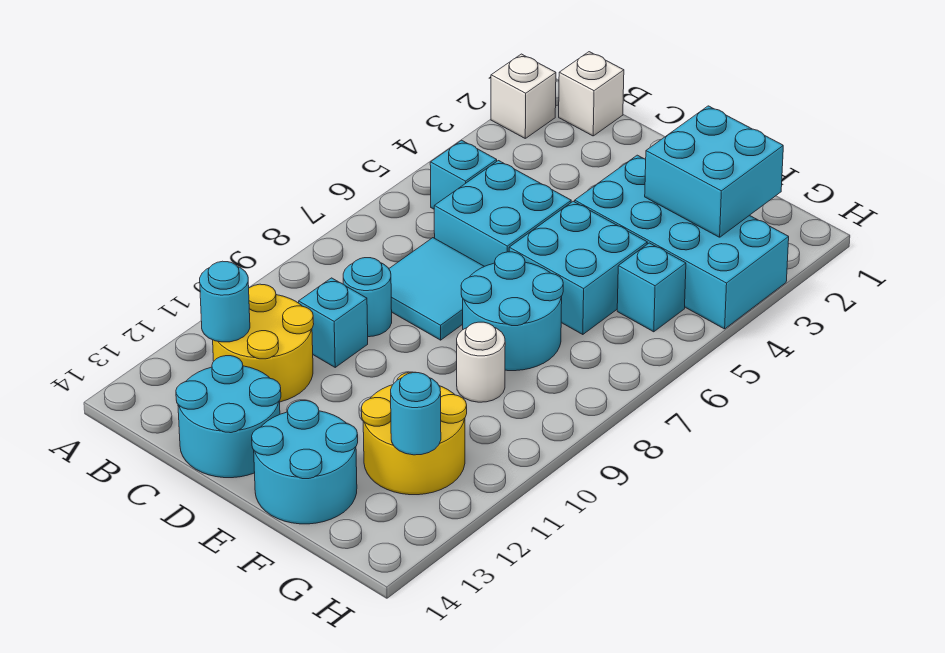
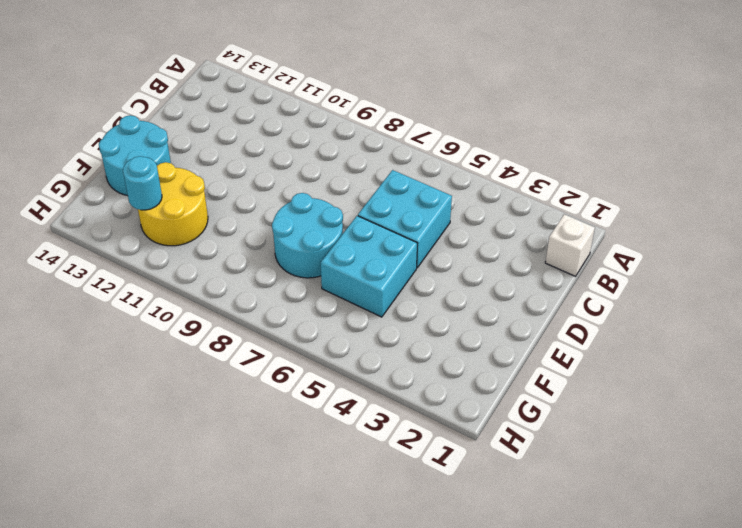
none -> white 1x1 brick [491,54,556,138]
none -> cyan 1x1 brick [430,140,497,209]
none -> yellow 2x2 round brick [213,284,314,402]

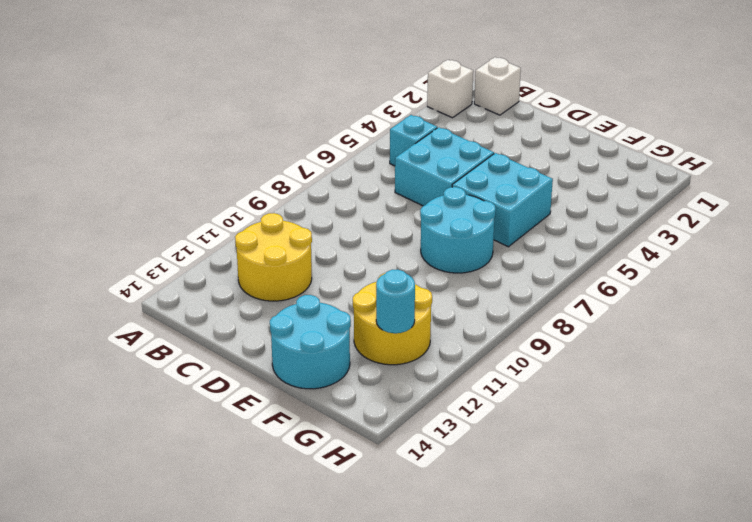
none -> cyan 2x2 tile [389,238,484,340]
none -> cyan 1x1 round brick [343,258,392,337]
none -> cyan 1x1 brick [299,278,368,367]

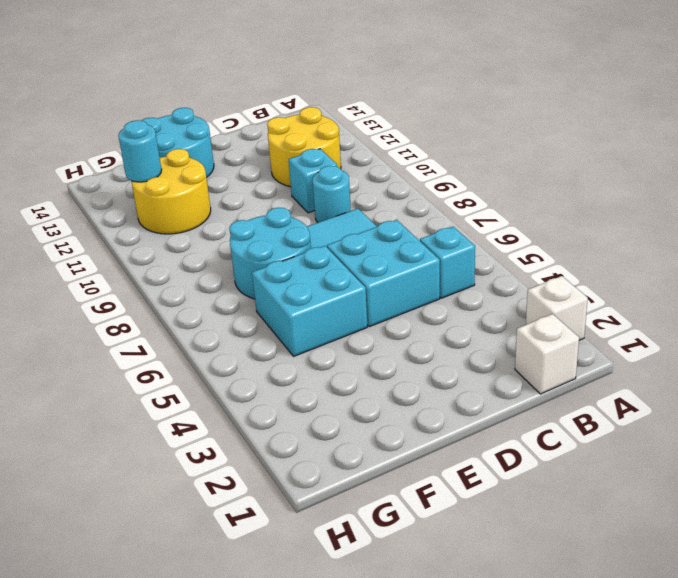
none -> cyan 2x2 round brick [176,356,281,478]
none -> cyan 2x4 brick [575,155,789,329]
none -> white 1x1 round brick [457,322,505,402]

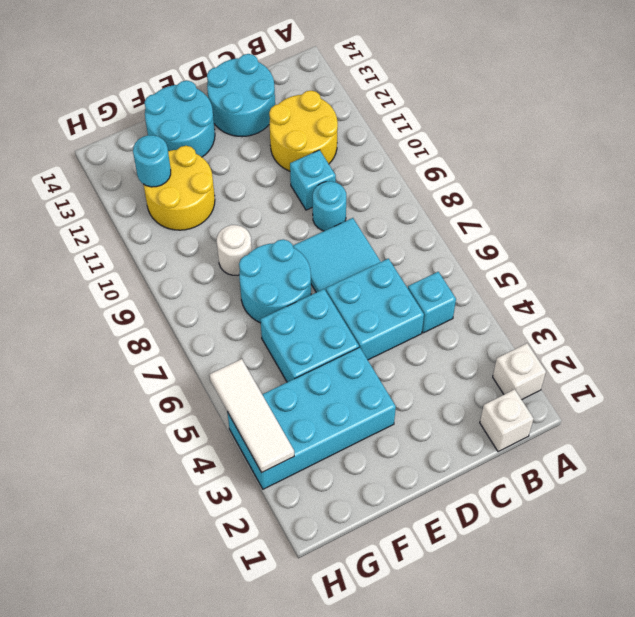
white 1x3 tile [210,359,294,472] -> none
none -> cyan 1x1 brick [617,243,686,332]
none -> cyan 1x1 round brick [200,261,250,342]
none -> cyan 2x2 brick [645,106,783,237]

